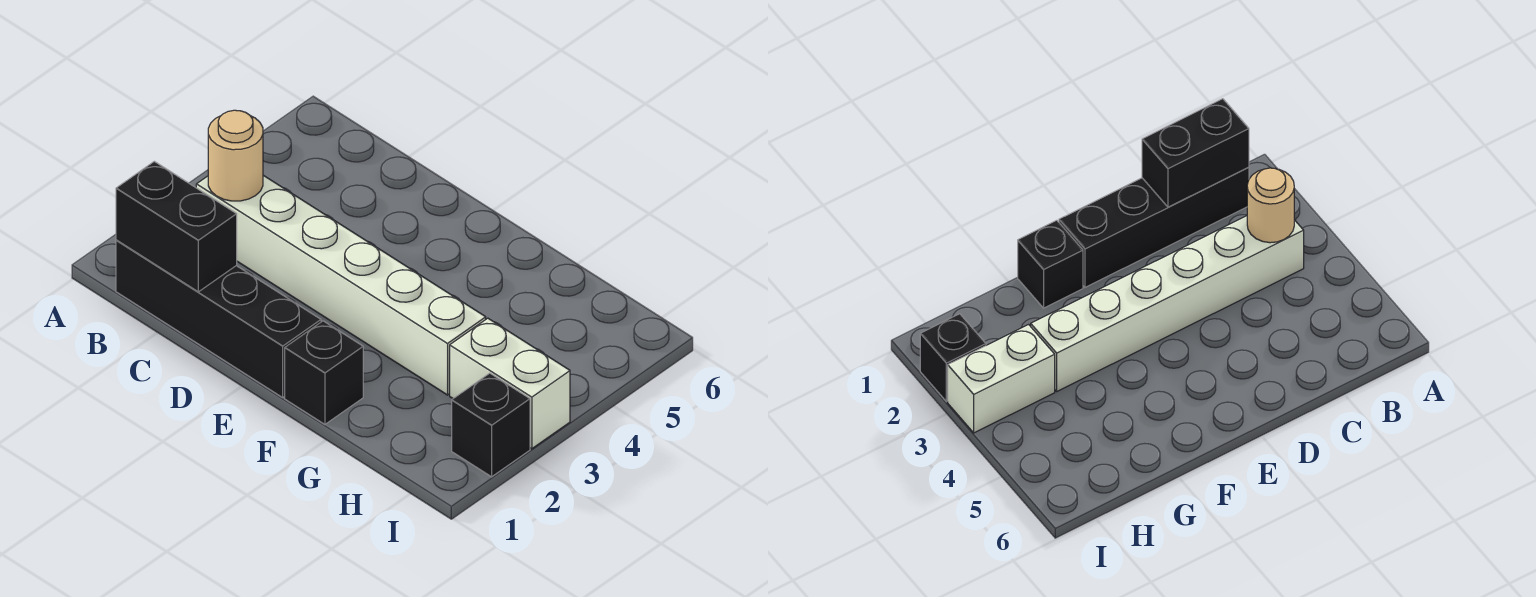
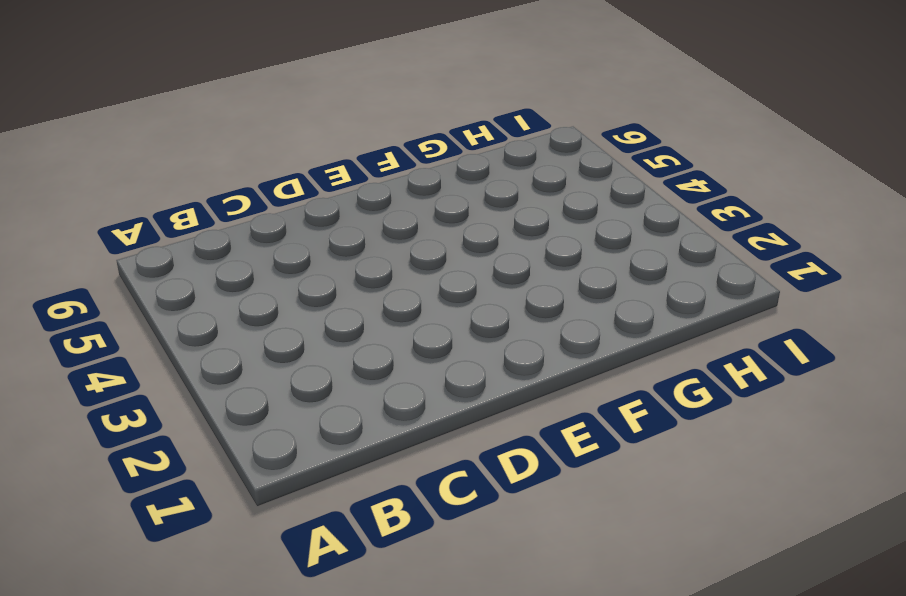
none -> black 1x4 brick [116,240,321,397]
none -> white 1x6 brick [196,175,486,395]

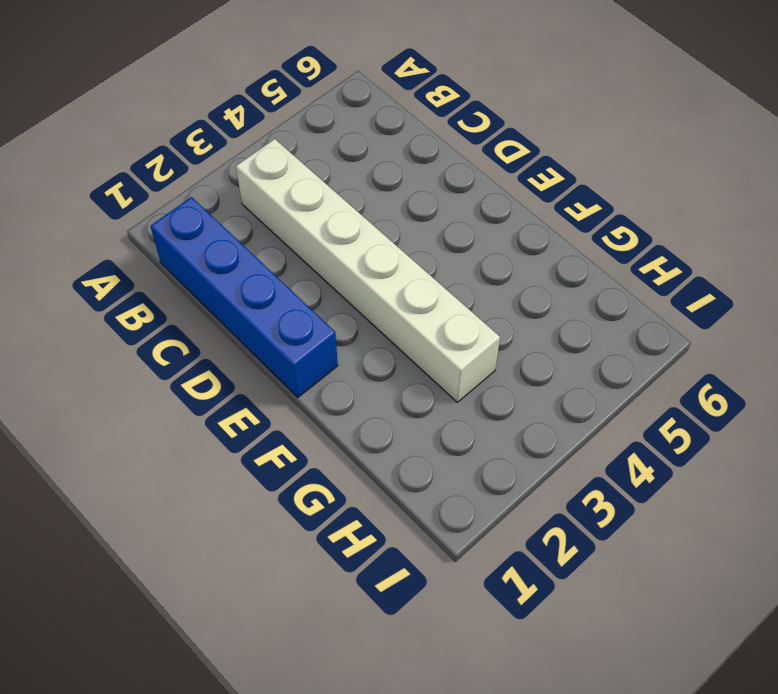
blue 1x4 brick [150,197,338,398] -> black 1x4 brick [116,240,321,397]
none -> black 1x1 brick [285,321,363,424]
none -> white 1x2 brick [450,318,570,449]

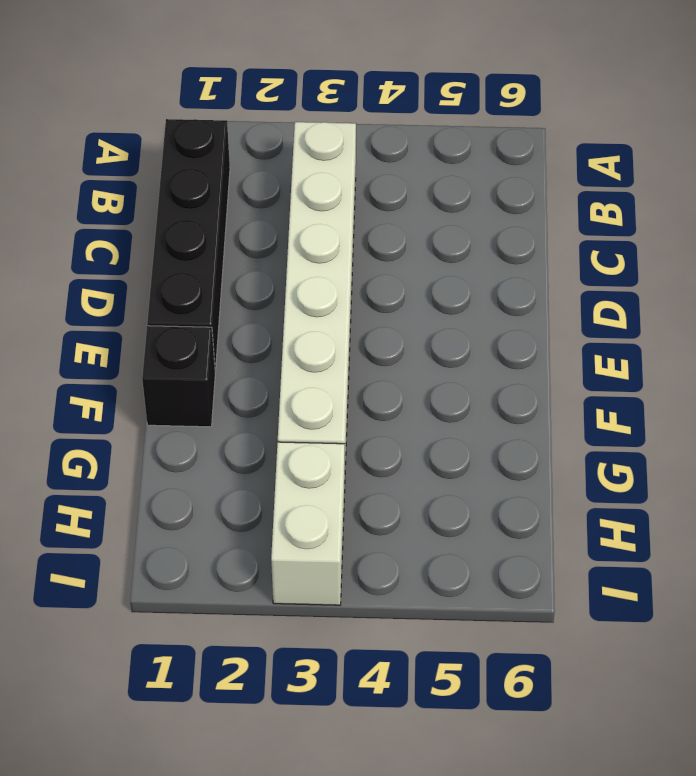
none -> black 1x1 brick [452,373,530,477]
none -> black 1x2 brick [116,161,237,292]

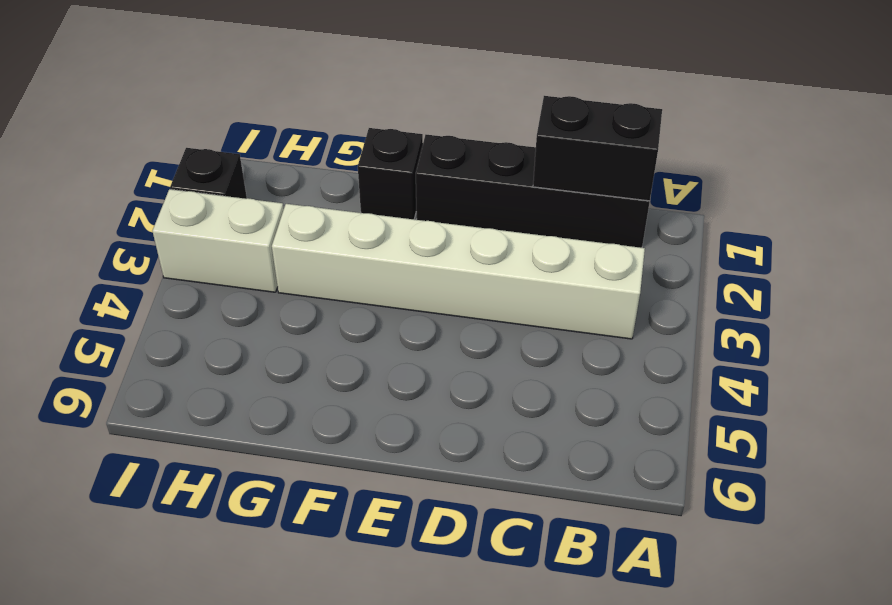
none -> tan 1x1 round brick [208,110,263,201]

